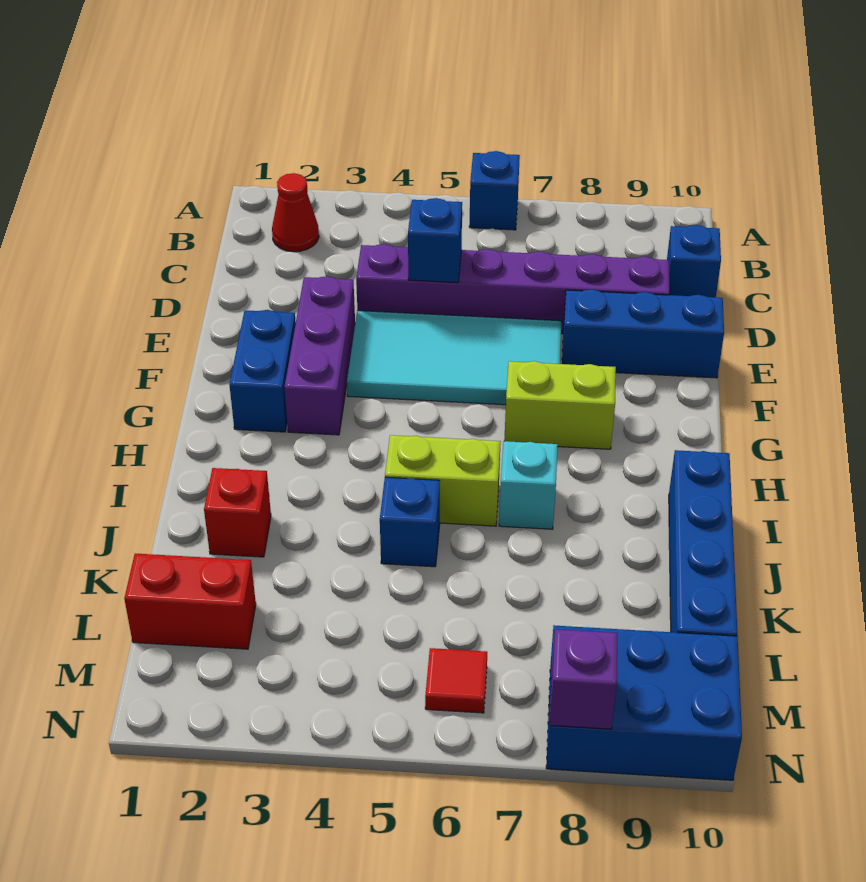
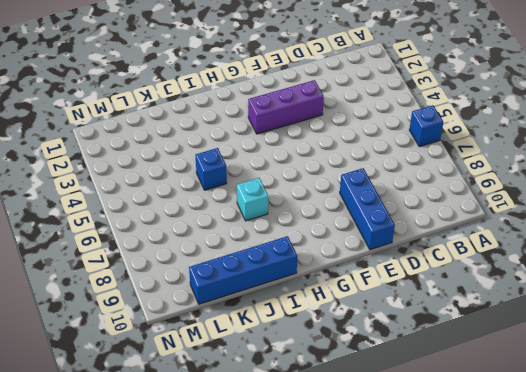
none -> red 1x1 cone [272,173,319,252]
none -> blue 1x1 brick [667,225,721,297]
none -> purple 1x6 brick [356,244,669,334]

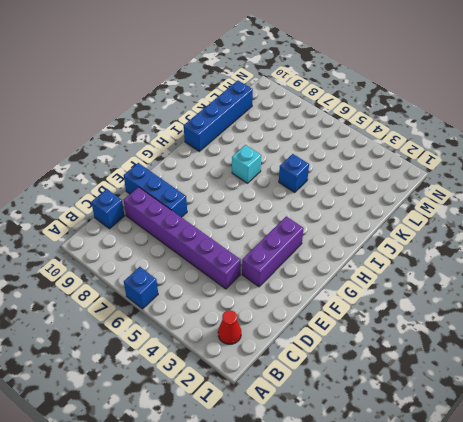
none -> cyan 2x4 tile [347,311,561,405]
none -> blue 1x2 brick [229,310,296,432]
none -> lime 1x2 brick [504,361,616,449]

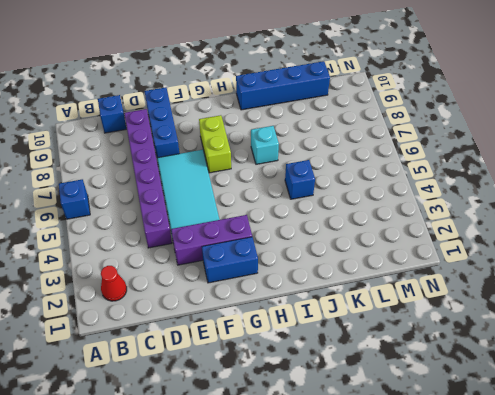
none -> lime 1x2 brick [385,435,501,526]
none -> red 1x1 brick [204,468,271,557]
none -> red 1x2 brick [124,554,256,649]

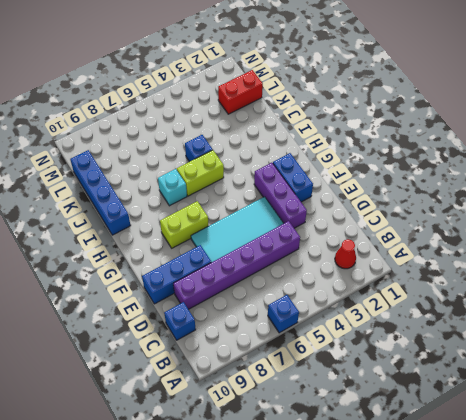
none -> red 1x1 brick [204,468,271,557]
none -> red 1x1 tile [425,648,487,713]
none -> blue 2x3 brick [546,626,742,780]

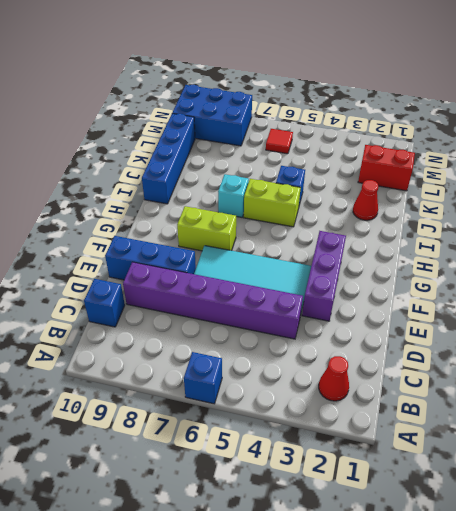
red 1x1 cone [353,180,379,220] -> red 1x1 brick [204,468,271,557]
none -> blue 1x2 brick [229,310,296,432]
none -> blue 1x1 brick [408,198,462,283]
none -> purple 1x1 brick [550,629,617,729]

